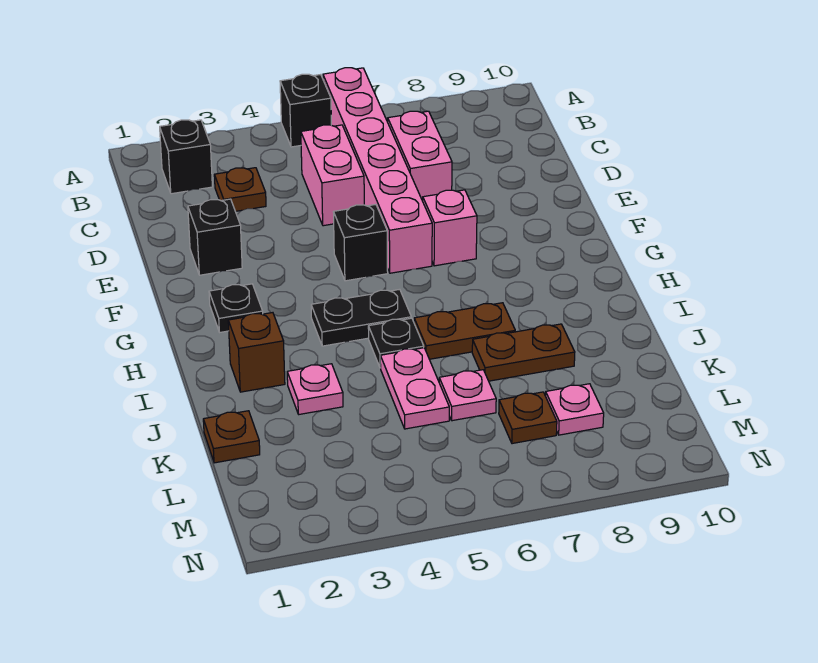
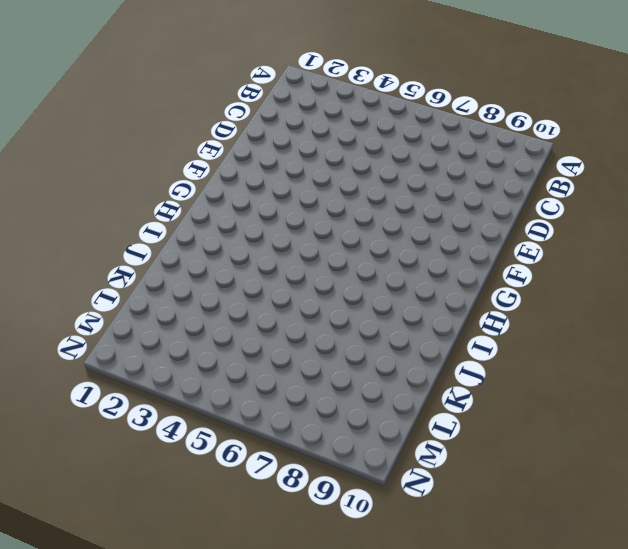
none -> black 1x1 brick [280,74,331,147]
none -> pink 1x6 brick [323,68,432,273]
none -> black 1x1 brick [160,120,212,194]

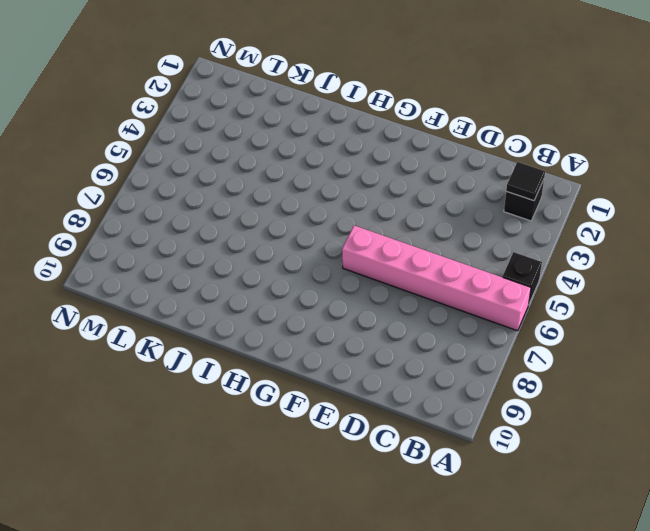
black 1x1 tile [506,162,545,201] -> none
none -> brown 1x1 plate [214,168,266,211]
none -> pink 1x2 brick [301,125,364,226]
none -> pink 1x2 brick [388,111,452,201]

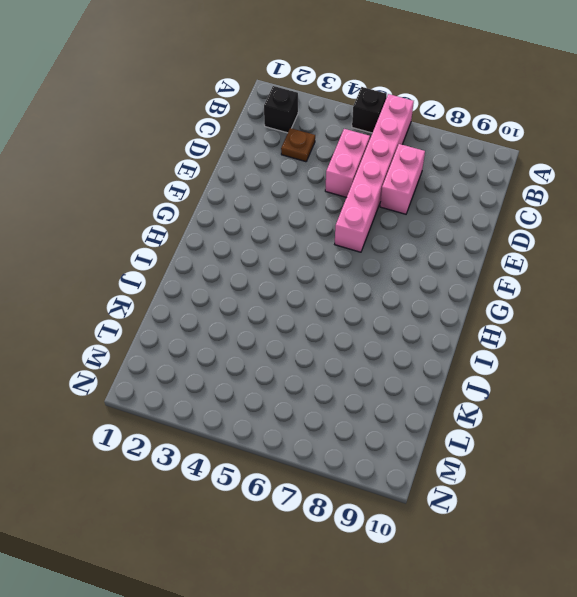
none -> black 1x1 brick [188,199,242,275]
none -> black 1x1 brick [334,205,388,281]
none -> pink 1x1 brick [423,190,477,266]

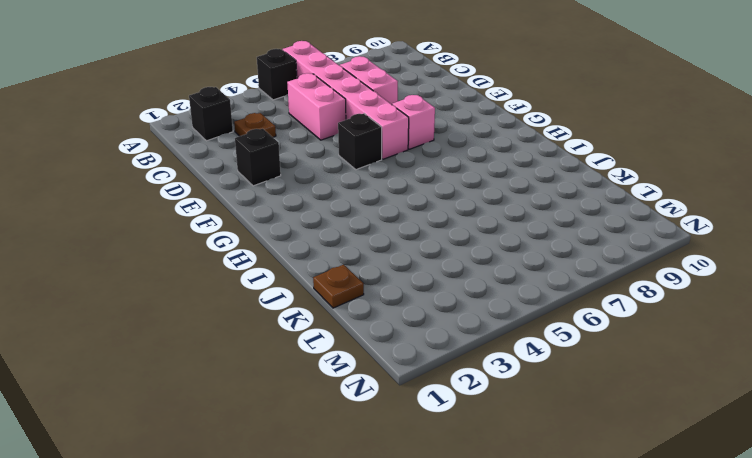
none -> black 1x1 plate [209,284,263,332]
none -> black 1x2 plate [311,289,411,346]
none -> brown 1x1 brick [228,313,285,392]

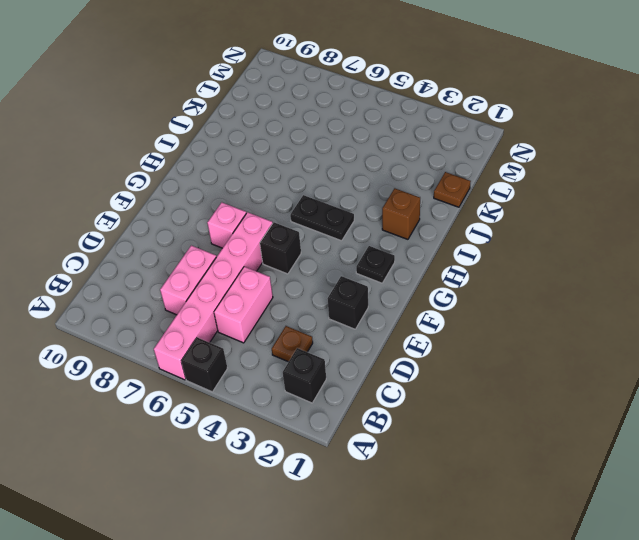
none -> black 1x1 plate [368,318,424,368]
none -> brown 1x2 plate [414,303,515,359]
none -> pink 1x1 plate [287,364,343,414]

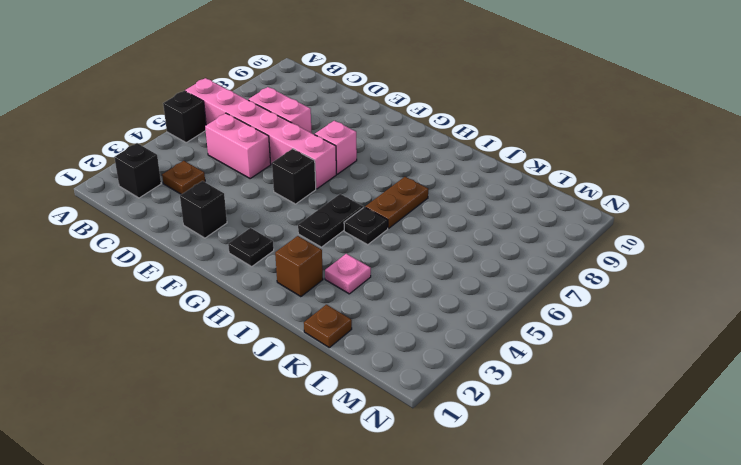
none -> pink 1x2 plate [380,348,449,429]
none -> brown 1x2 plate [472,324,575,381]
none -> pink 1x1 plate [439,370,496,421]

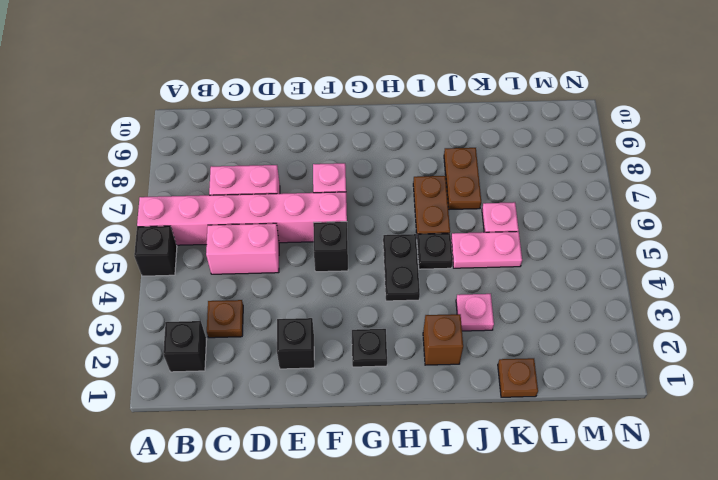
none -> brown 1x1 plate [499,392,557,444]
none -> pink 1x1 plate [546,384,604,435]

